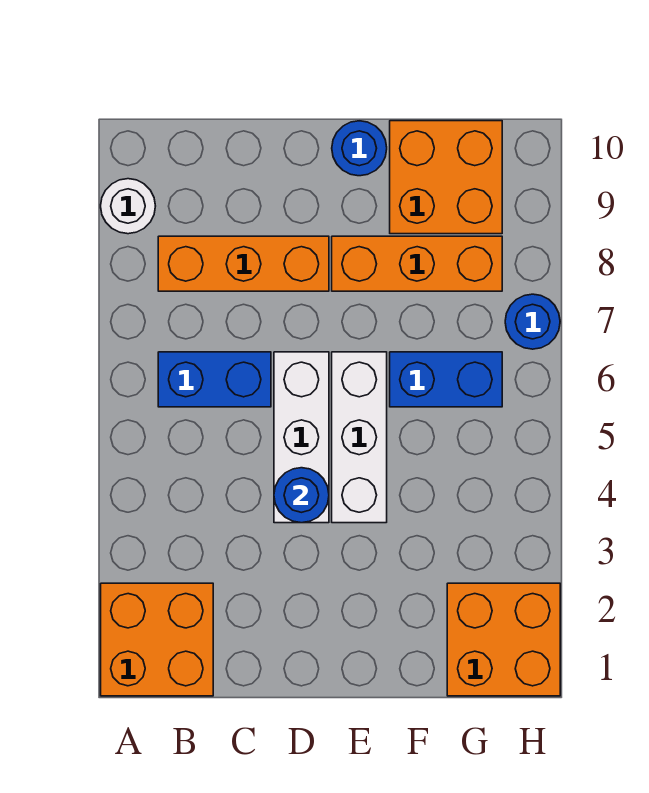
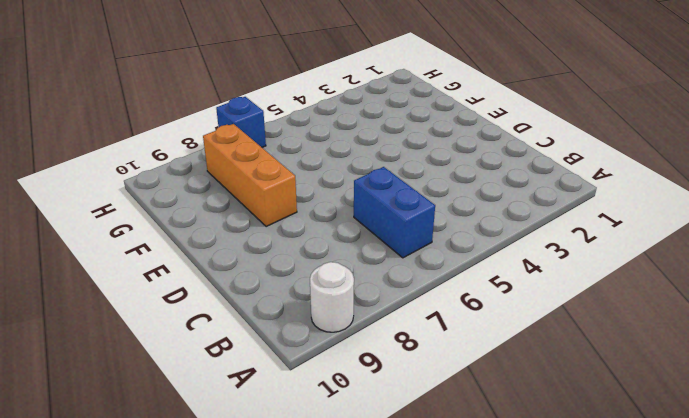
blue 1x1 brick [216,97,266,147] -> blue 1x1 round brick [505,294,560,349]
none -> orange 2x2 brick [101,583,213,696]
none -> orange 1x3 brick [158,236,329,291]
none -> white 1x3 brick [274,352,329,523]

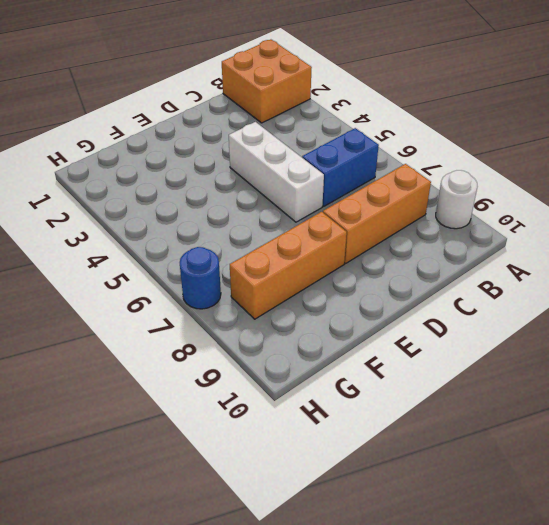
none -> white 1x3 brick [332,352,387,523]
none -> blue 1x1 round brick [332,121,387,176]
none -> blue 1x2 brick [390,352,502,407]

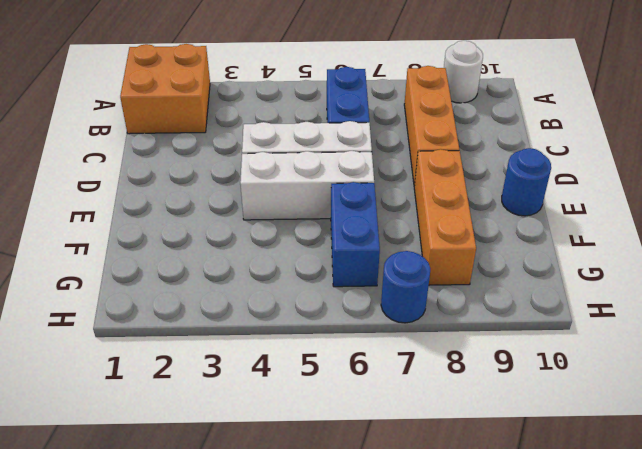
none -> orange 2x2 brick [390,121,502,234]
none -> orange 2x2 brick [447,583,560,696]
none -> blue 1x1 round brick [274,468,329,523]

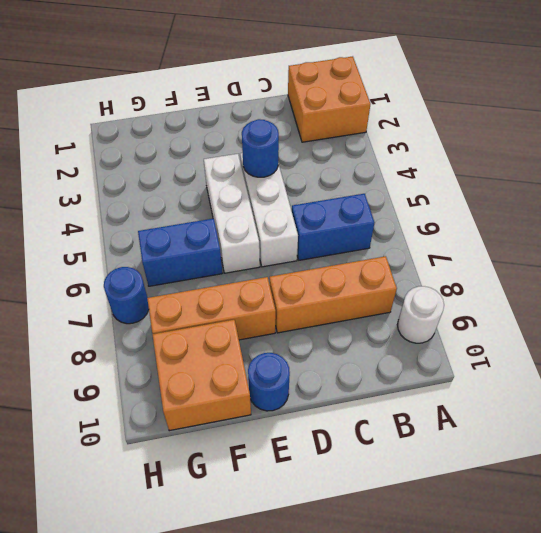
none -> orange 2x2 brick [447,583,560,696]

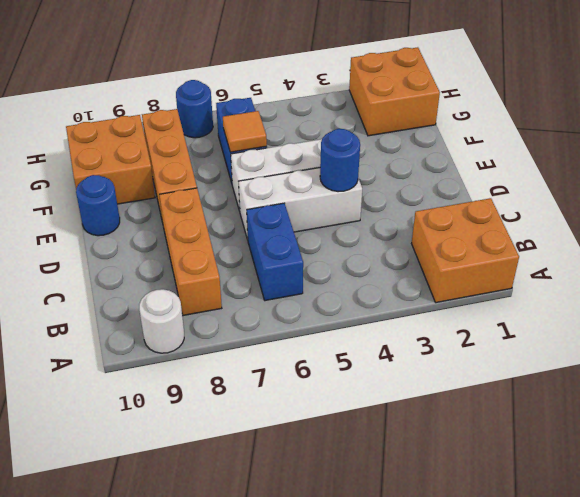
orange 1x1 tile [223,111,267,152] -> none

